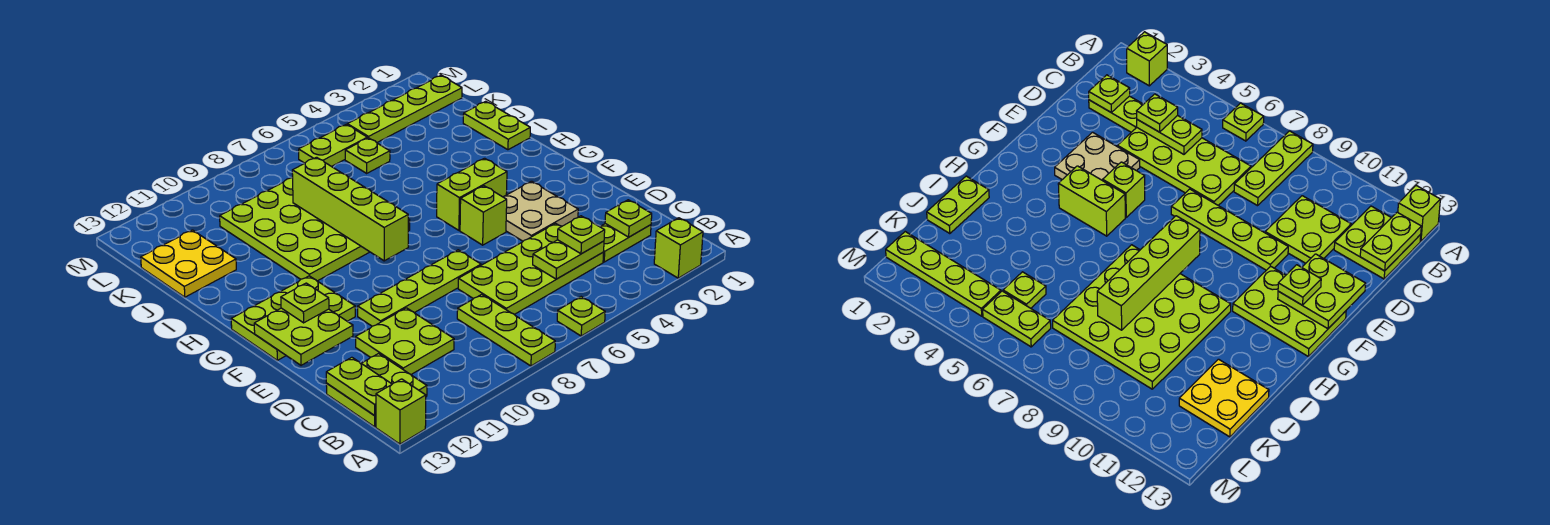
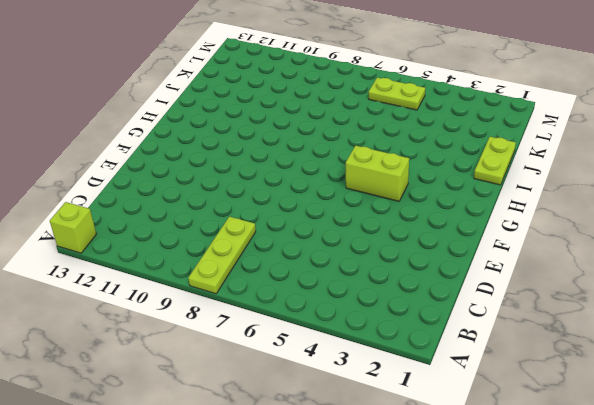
none -> lime 1x1 brick [654,218,703,278]
none -> lime 1x1 plate [557,297,605,336]
none -> lime 2x2 plate [326,354,427,427]

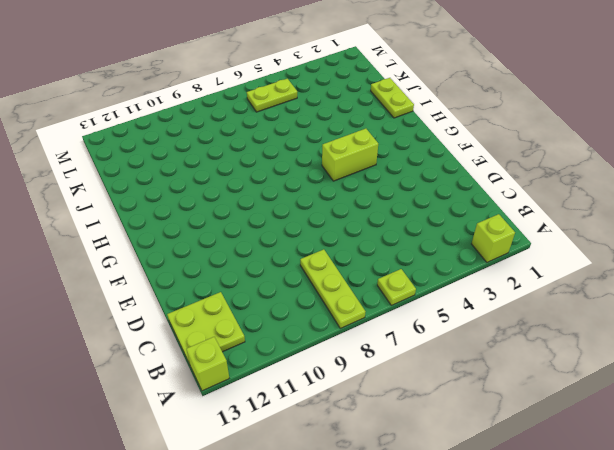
none -> lime 1x2 plate [600,224,651,262]
none -> lime 2x4 plate [458,223,604,314]
none -> lime 2x2 plate [356,308,454,374]

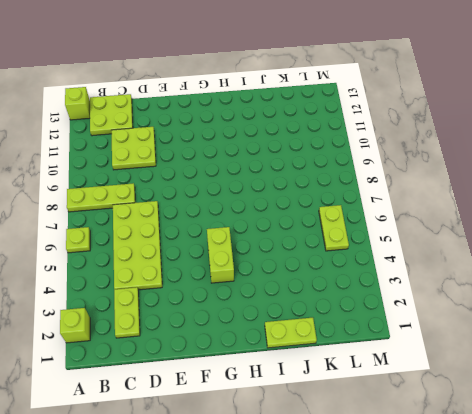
none -> tan 2x2 plate [504,181,578,241]
none -> lime 1x4 plate [358,250,481,326]
none -> lime 1x1 brick [460,186,507,245]

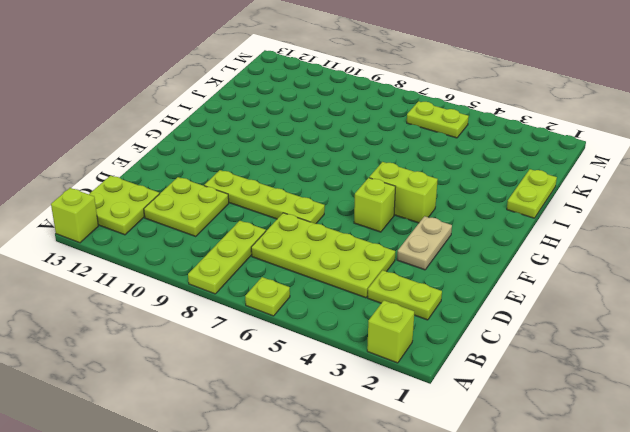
tan 1x2 plate [397,216,452,270] -> tan 2x2 plate [504,181,578,241]
none -> lime 2x3 plate [231,276,355,360]
none -> lime 4x4 plate [220,178,410,281]
none -> yellow 2x2 plate [141,230,236,297]

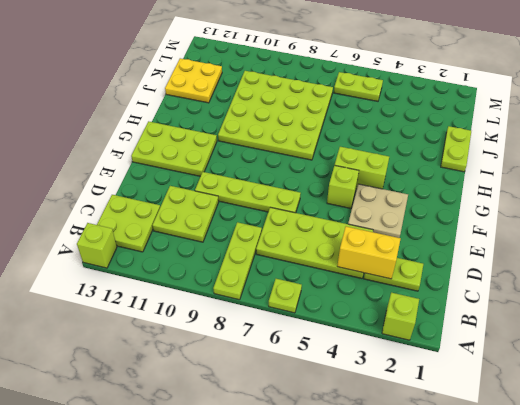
yellow 1x2 brick [337,226,401,279] -> lime 1x2 plate [533,240,604,279]
none -> lime 1x1 plate [345,138,390,173]
none -> lime 1x4 plate [347,76,462,143]
none -> lime 1x2 plate [326,357,392,416]

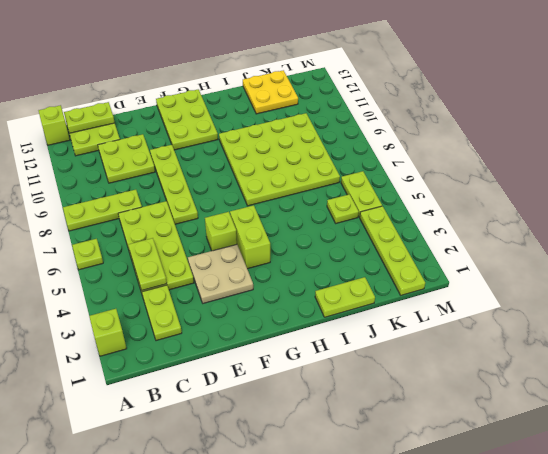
none -> lime 1x1 plate [605,200,652,237]
none -> lime 2x2 plate [254,308,353,365]
none -> lime 1x4 brick [292,157,408,261]

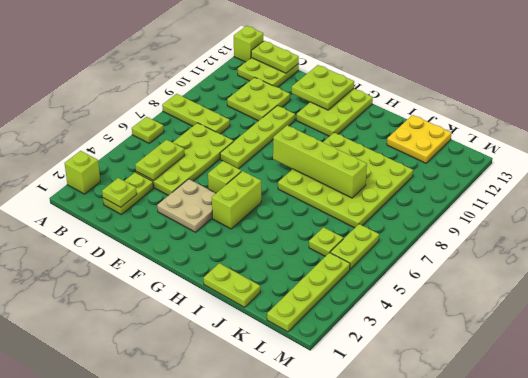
none -> lime 1x1 plate [557,216,605,254]
none -> lime 1x1 plate [281,283,329,323]

